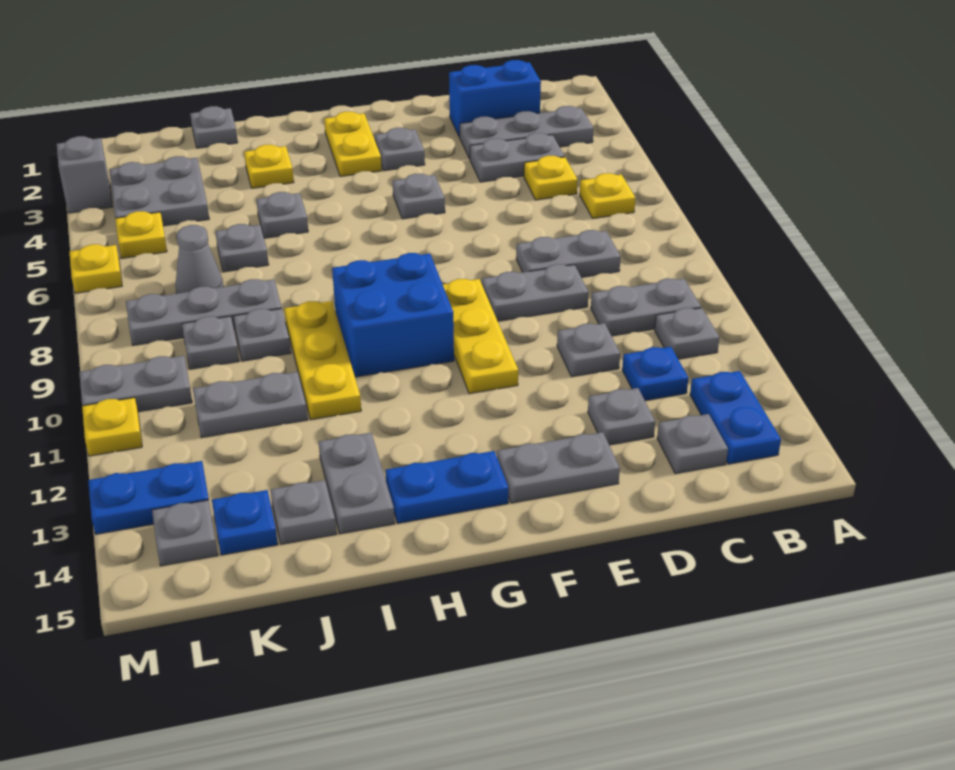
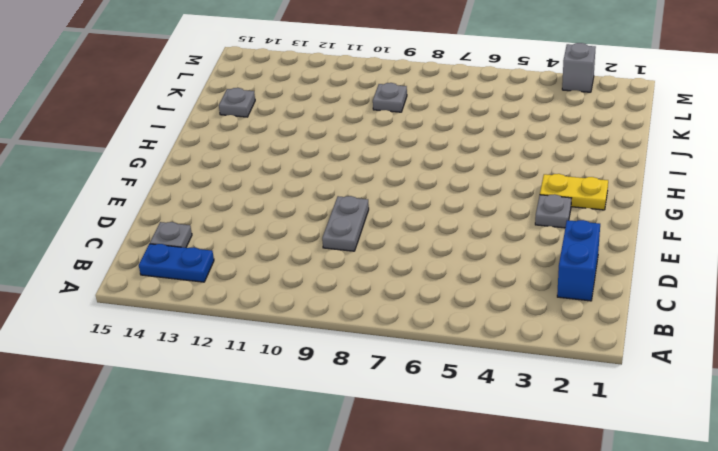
none -> grey 1x3 plate [460,106,594,159]
none -> yellow 1x1 plate [580,173,635,218]
none -> grey 1x2 plate [591,278,701,336]
none -> grey 1x1 plate [655,308,720,359]

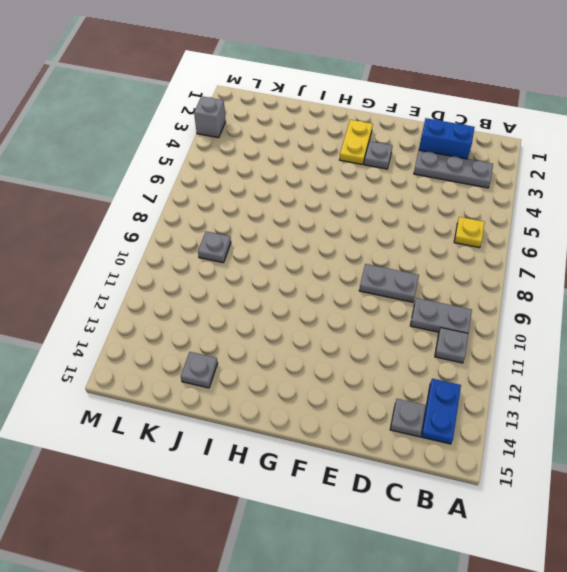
none -> grey 1x2 plate [470,133,564,182]
none -> yellow 1x1 plate [524,156,578,200]
none -> grey 1x2 plate [516,230,621,277]
none -> blue 1x1 plate [622,347,688,401]

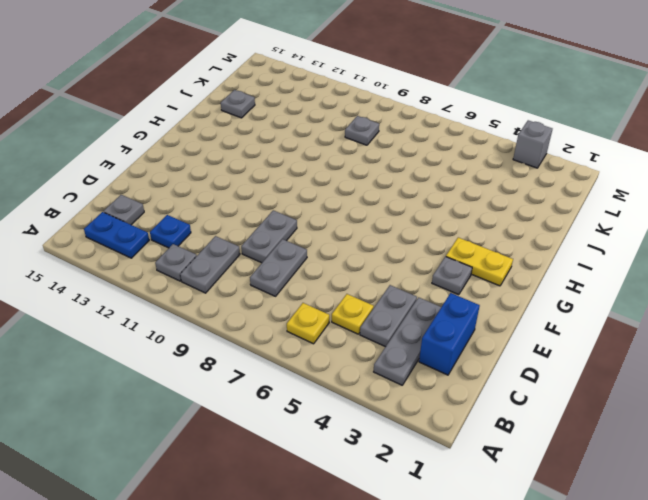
none -> grey 1x1 plate [557,323,620,377]
none -> grey 1x1 plate [588,388,655,445]
none -> grey 1x2 plate [497,432,620,503]
none -> grey 1x1 plate [393,174,445,219]

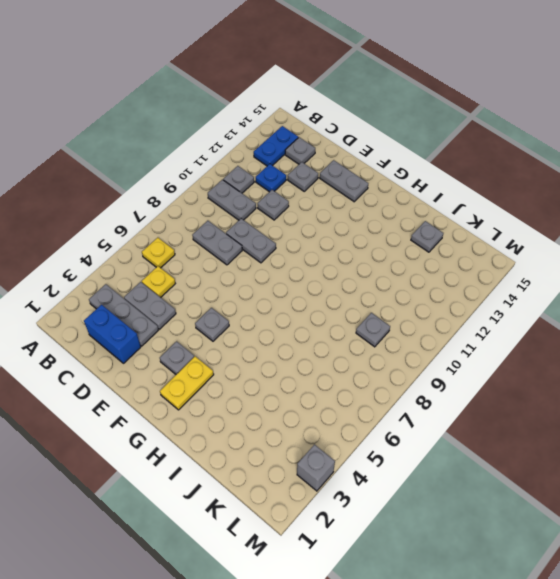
none -> yellow 1x3 plate [443,279,518,394]
none -> blue 2x2 brick [332,253,454,377]
none -> blue 1x2 plate [385,451,508,523]
none -> yellow 1x1 plate [244,145,294,188]

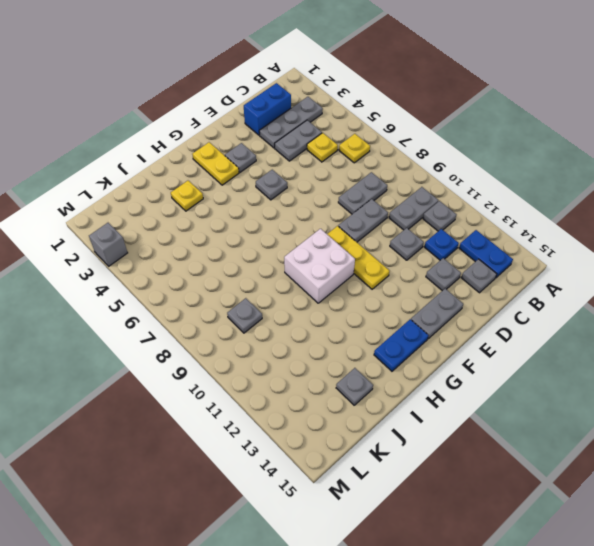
white 2x2 brick [284,229,355,303] -> blue 2x2 brick [332,253,454,377]
none -> grey 1x1 plate [256,192,308,238]
none -> yellow 1x3 plate [284,301,361,420]
none -> grey 1x2 plate [319,433,395,534]
none -> grey 1x1 plate [190,106,238,148]

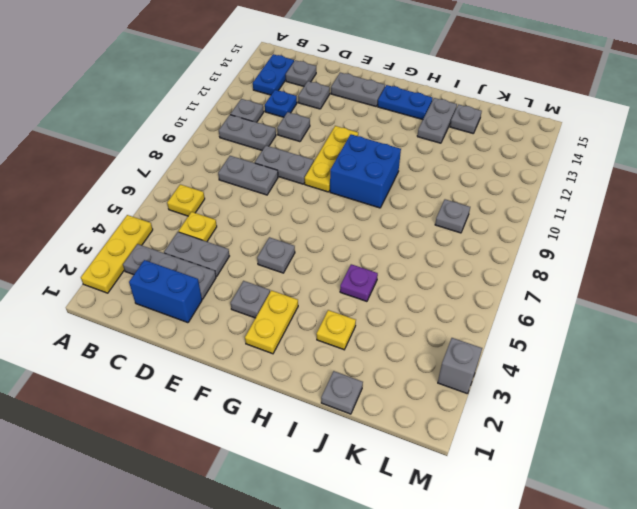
yellow 1x3 plate [81,215,153,293] -> yellow 1x3 plate moved to [284,301,361,420]
purple 1x1 plate [340,264,378,301] -> grey 1x1 plate [256,192,308,238]
none -> grey 1x1 plate [215,224,269,272]
none -> grey 1x3 plate [126,279,282,345]
none -> grey 1x1 plate [233,309,291,361]
none -> grey 1x2 plate [193,372,308,438]

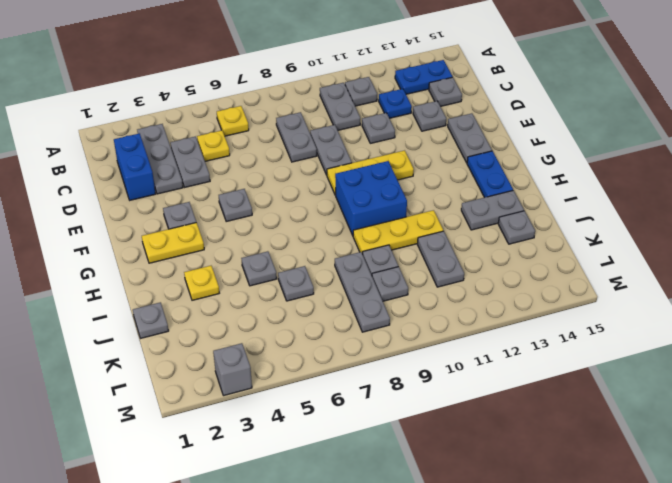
none -> grey 2x2 plate [109,156,209,226]
none -> grey 1x1 cone [175,225,224,293]
none -> blue 1x1 plate [212,490,278,555]
none -> yellow 1x1 plate [115,211,167,258]

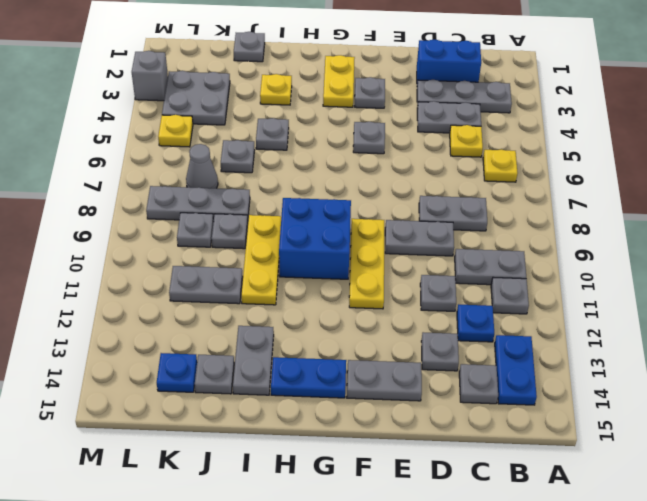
none -> grey 1x2 plate [79,356,192,412]
none -> blue 1x2 plate [88,461,209,534]
none -> grey 1x1 plate [152,500,218,566]
none -> yellow 1x1 plate [70,244,122,293]

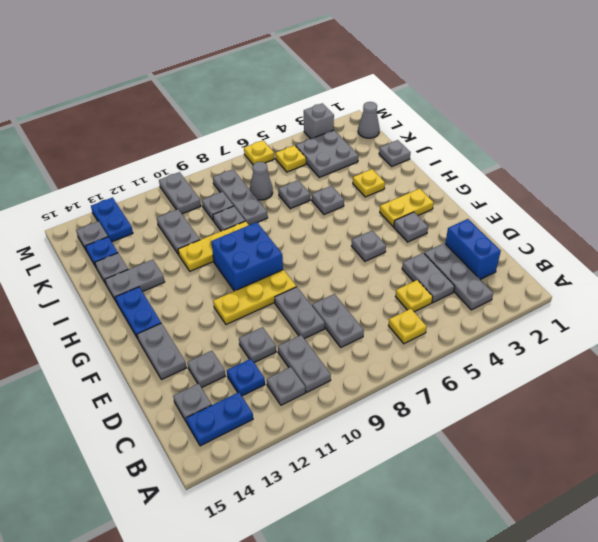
grey 1x1 cone [358,102,380,138] -> none
none -> yellow 1x1 plate [82,398,142,456]

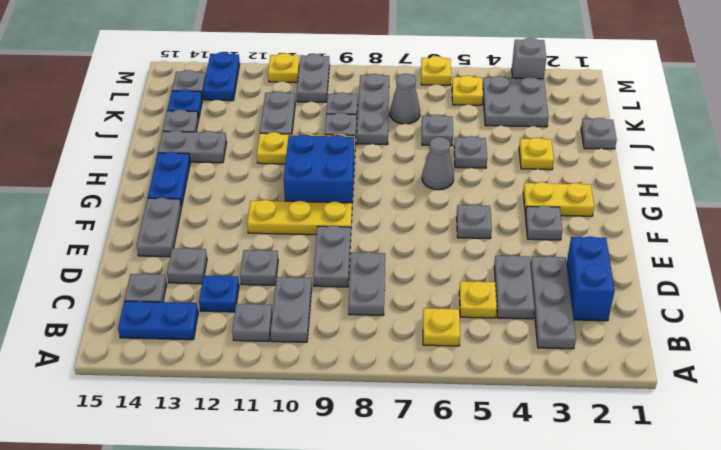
grey 1x1 cone [422,137,454,190] -> none

